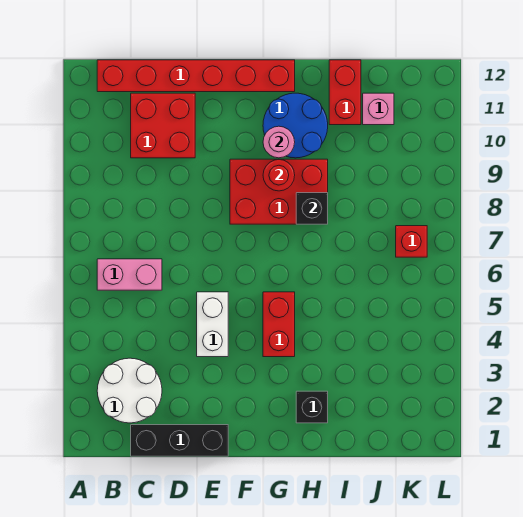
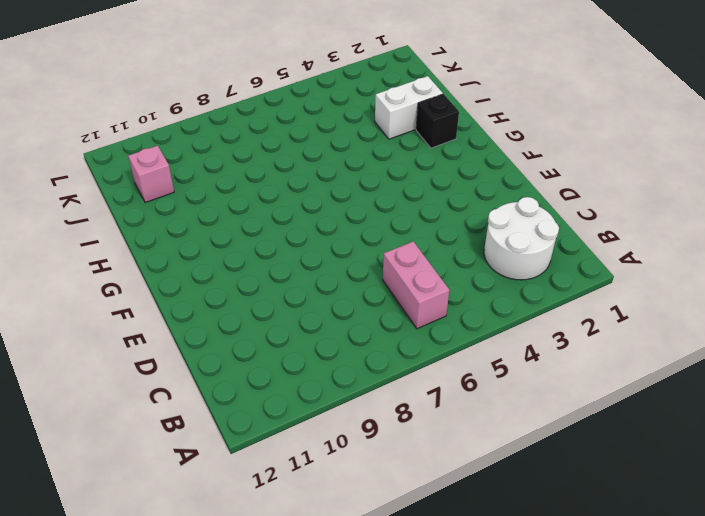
white 1x2 brick [375,76,443,139] -> white 1x2 brick moved to [197,292,228,357]
none -> red 1x6 brick [97,60,295,92]
none -> black 1x3 brick [131,425,228,456]
none -> red 2x2 brick [131,93,195,158]

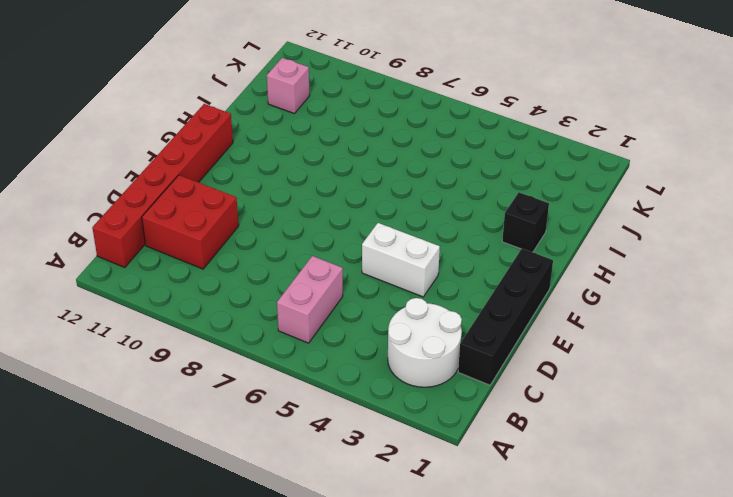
black 1x4 brick [458,249,553,385] -> black 1x3 brick [131,425,228,456]
none -> red 2x3 brick [230,159,328,224]
none -> red 1x2 brick [263,292,295,357]
none -> blue 2x2 round brick [263,93,328,158]

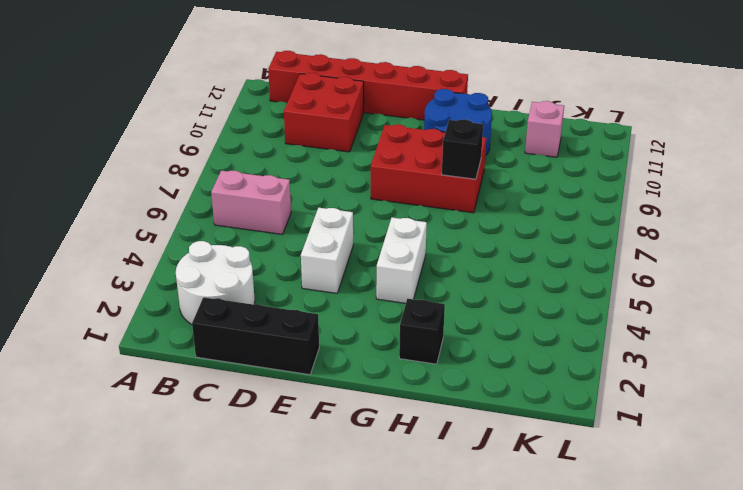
white 1x2 brick [376,217,427,303] -> red 1x2 brick [263,292,295,357]
none -> red 1x2 brick [329,60,361,125]
none -> red 1x1 brick [396,226,427,257]
none -> red 1x1 round brick [263,159,295,191]

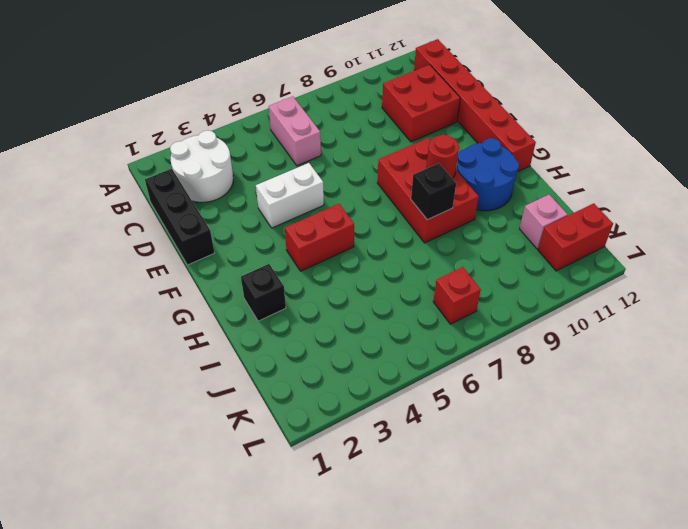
red 1x2 brick [538,203,613,271] -> red 1x2 brick moved to [329,60,361,125]
none -> pink 1x1 round brick [263,126,295,158]

